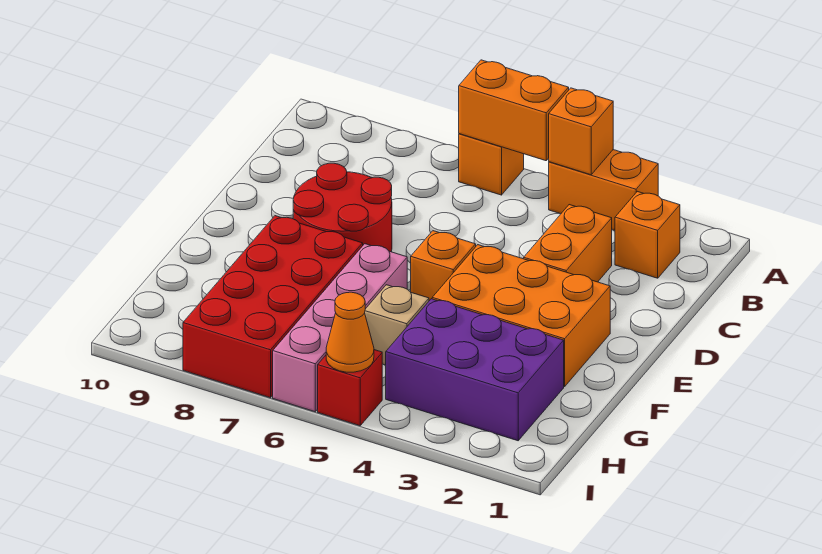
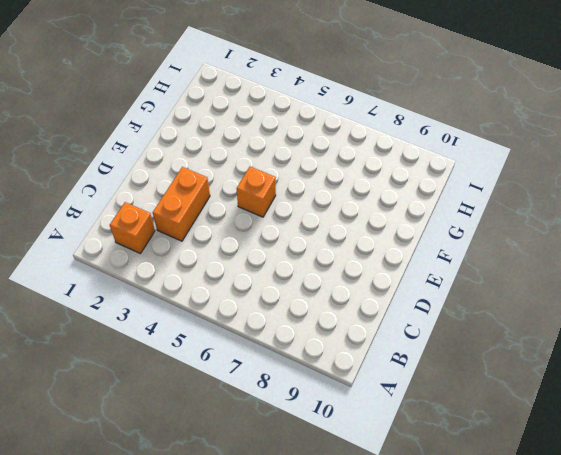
none -> orange 1x2 brick [548,150,658,231]
none -> orange 1x1 brick [459,134,524,195]
none -> red 2x2 round brick [293,163,392,252]

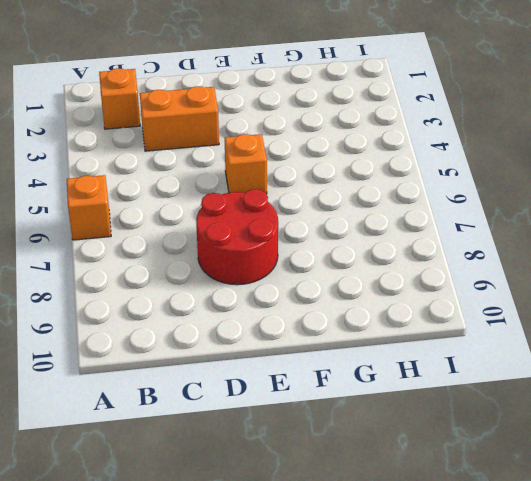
none -> orange 1x2 brick [548,150,658,231]
none -> orange 2x3 brick [432,245,610,387]
none -> pink 1x4 brick [273,244,407,412]

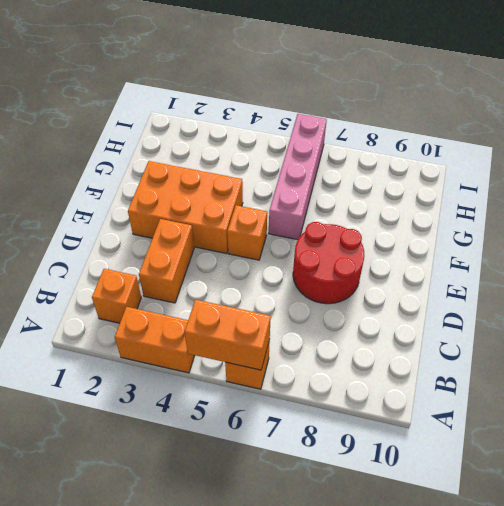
none -> red 2x4 brick [183,216,363,398]
none -> purple 2x3 brick [386,299,564,441]
none -> tan 1x1 brick [365,285,429,365]

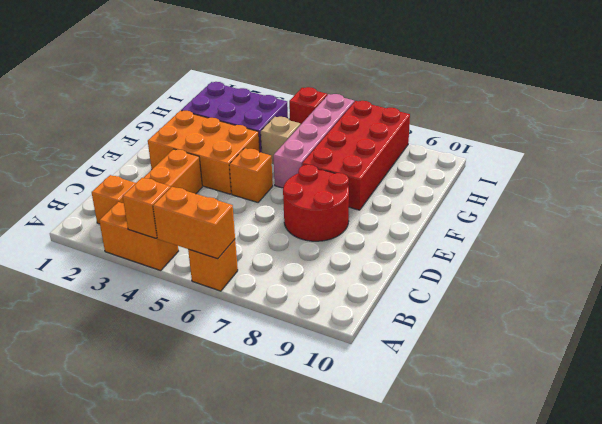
none -> orange 1x1 cone [326,292,374,372]

